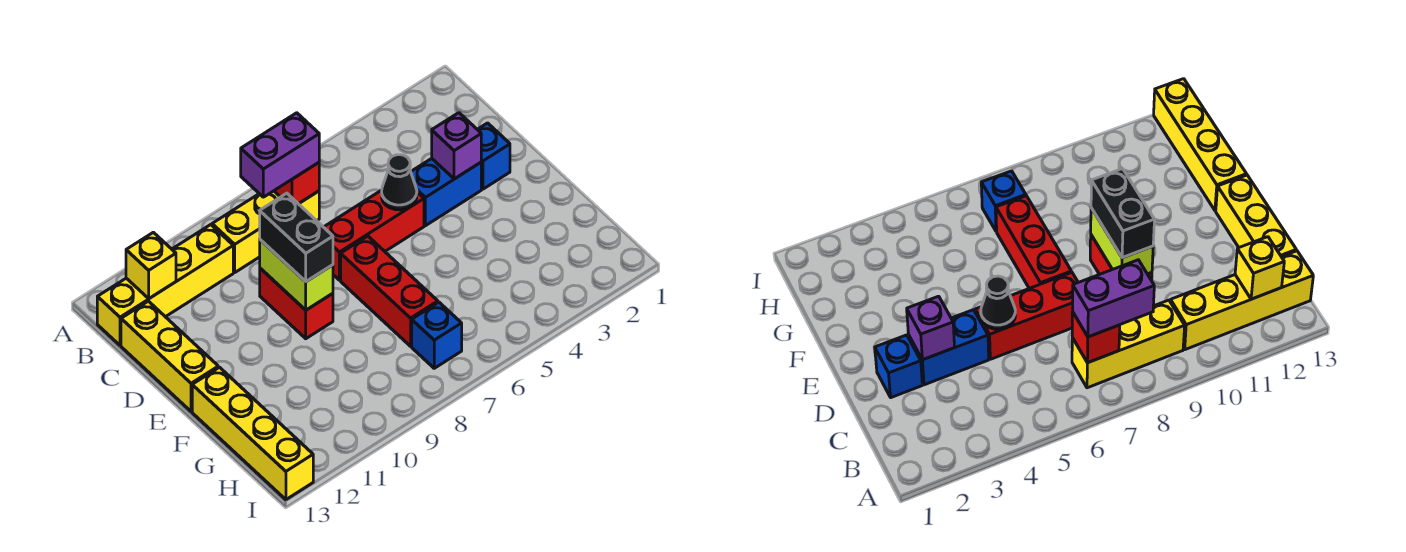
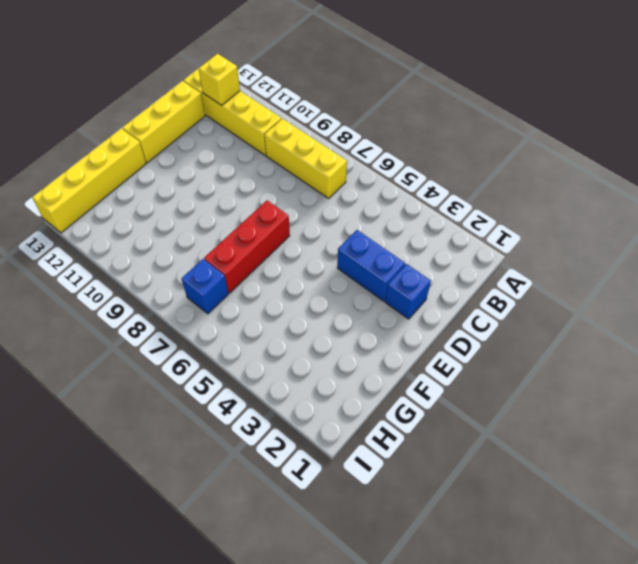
none -> red 1x3 brick [324,190,424,280]
none -> red 1x2 brick [260,268,333,339]
none -> red 1x1 brick [274,163,319,204]

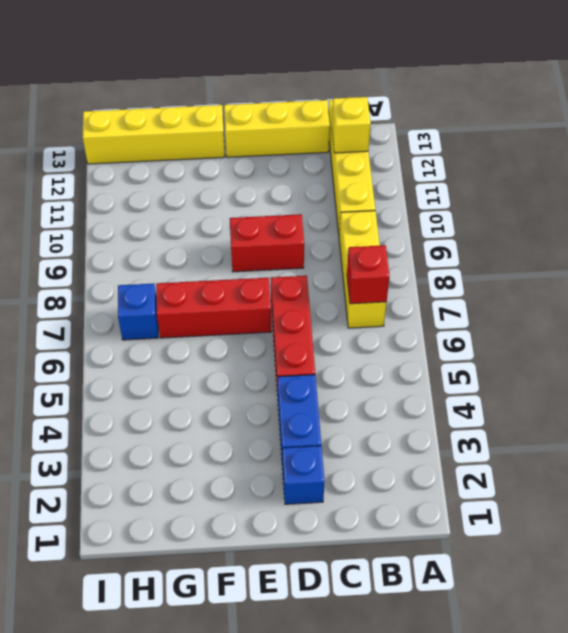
none -> purple 1x1 brick [432,113,481,179]
none -> black 1x1 cone [382,155,417,210]
none -> lime 1x2 brick [260,240,333,310]

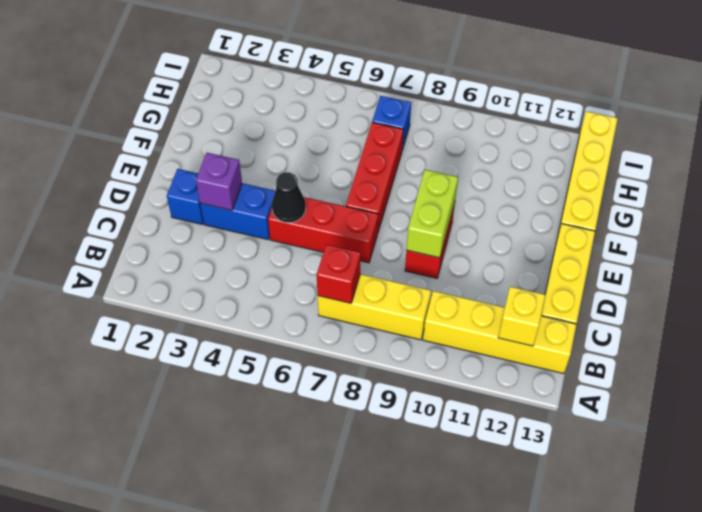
none -> purple 1x2 brick [241,113,319,197]
none -> black 1x2 brick [260,193,333,281]

